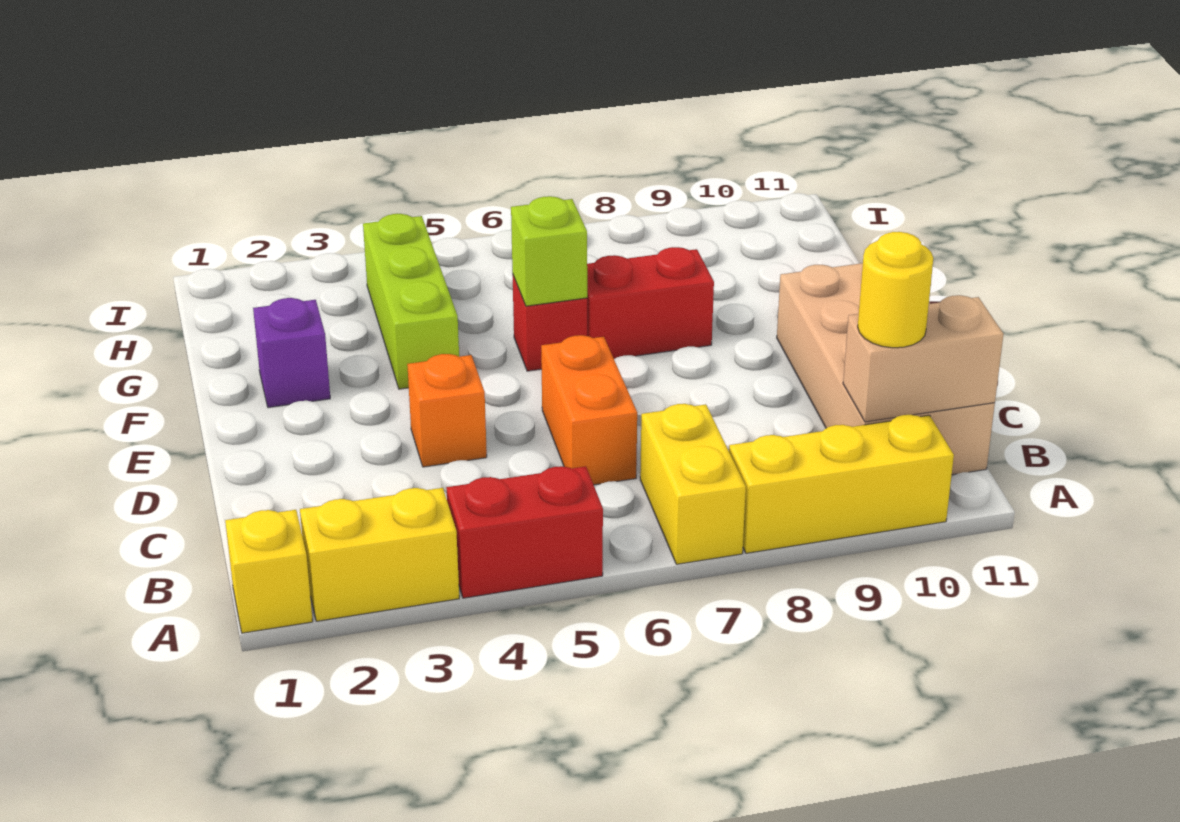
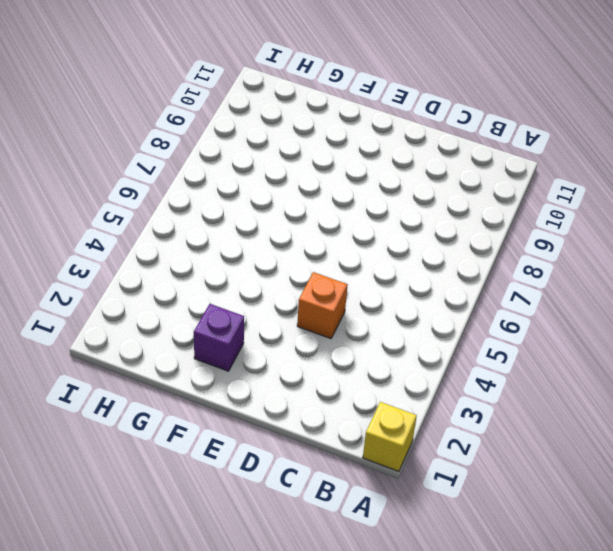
none -> yellow 1x2 brick [300,488,459,621]
none -> red 1x2 brick [446,466,603,598]
none -> yellow 1x2 brick [640,404,746,564]

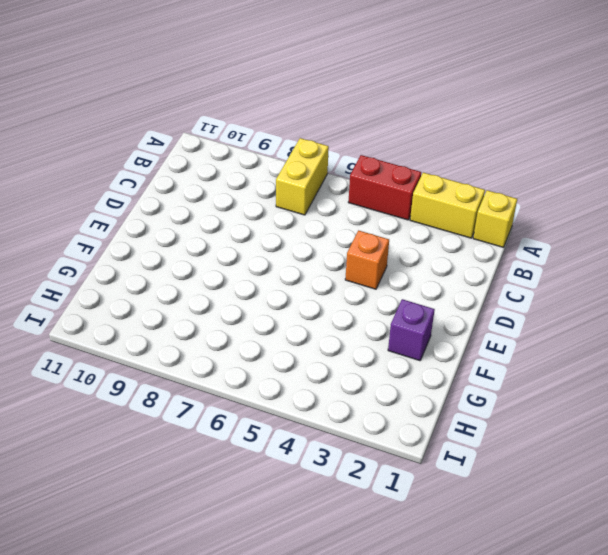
none -> yellow 1x3 brick [729,415,954,553]
none -> tan 2x4 brick [777,263,995,475]
none -> orange 1x2 brick [541,335,637,485]

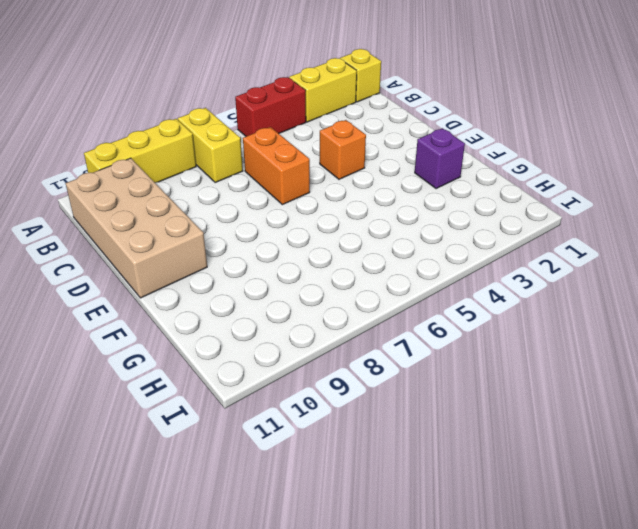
none -> lime 1x3 brick [363,214,459,389]
none -> red 1x1 brick [513,276,587,371]
none -> red 1x2 brick [587,247,714,359]

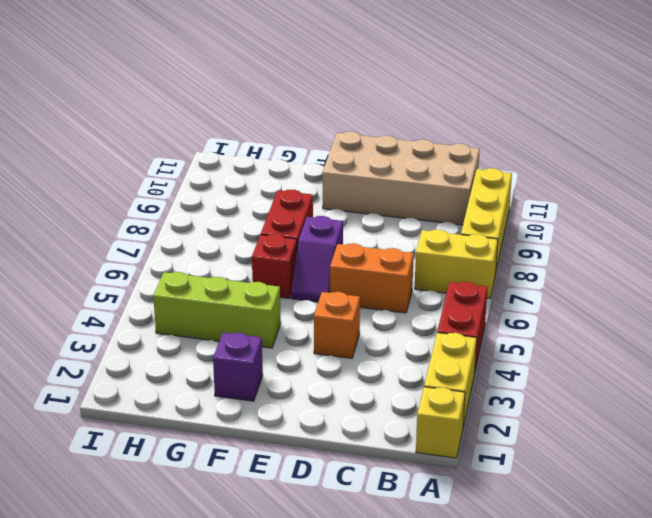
purple 1x2 slope [291,216,343,302] -> none
none -> tan 1x2 brick [843,295,1004,422]
none -> lime 1x1 brick [511,196,587,306]
none -> yellow 1x1 round brick [858,232,933,348]

